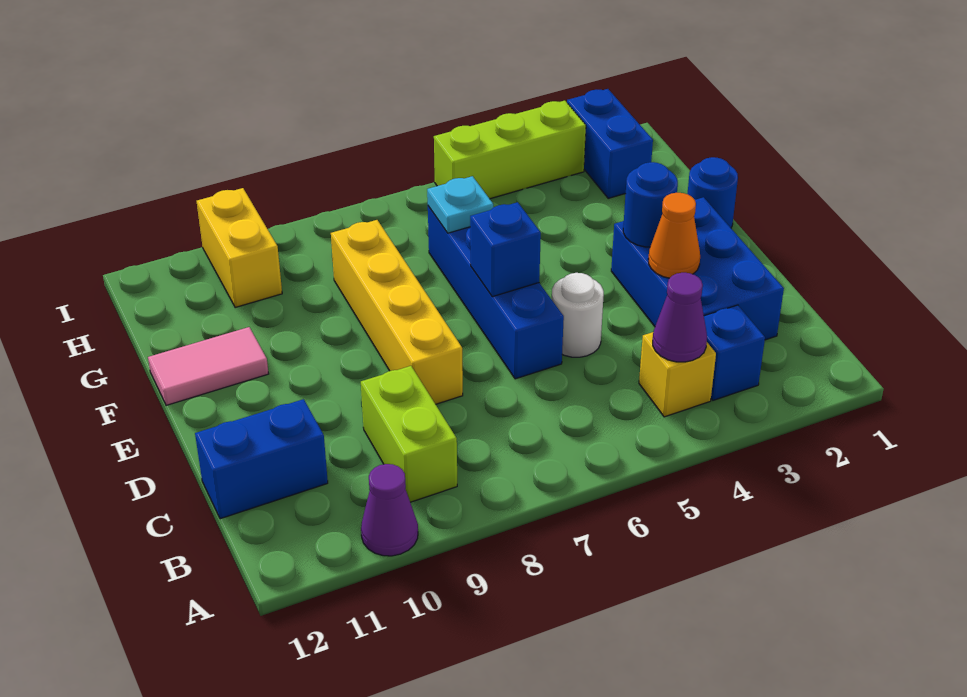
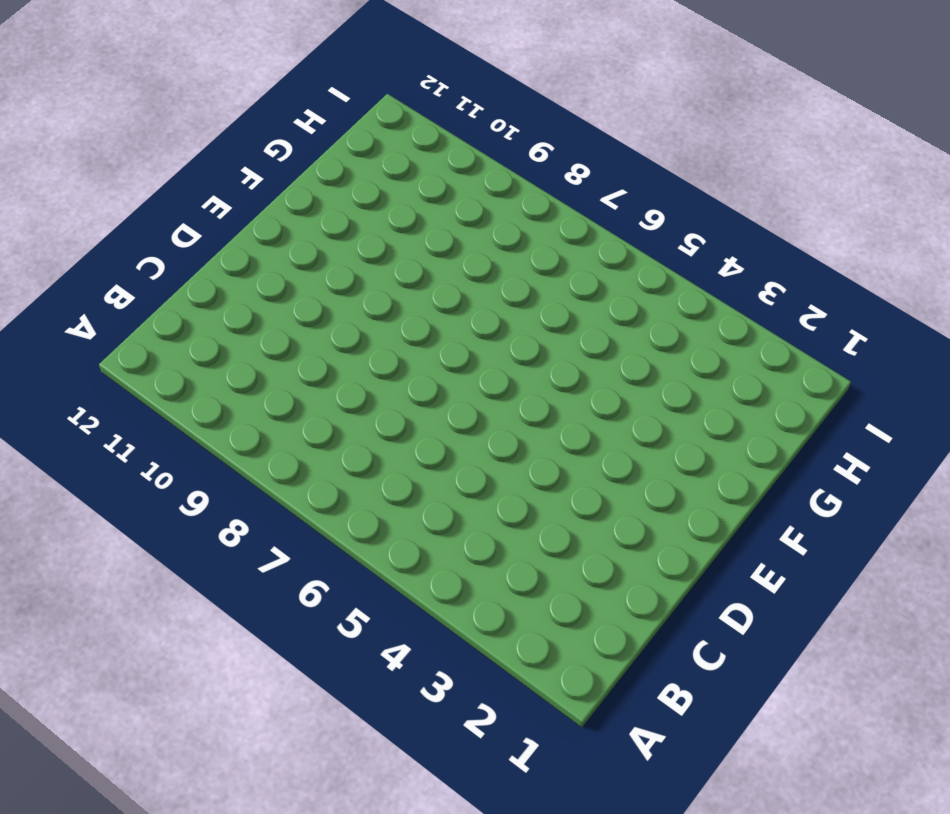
none -> purple 1x1 cone [361,464,418,556]
none -> blue 1x1 brick [704,305,765,400]
none -> yellow 1x1 brick [639,332,716,417]

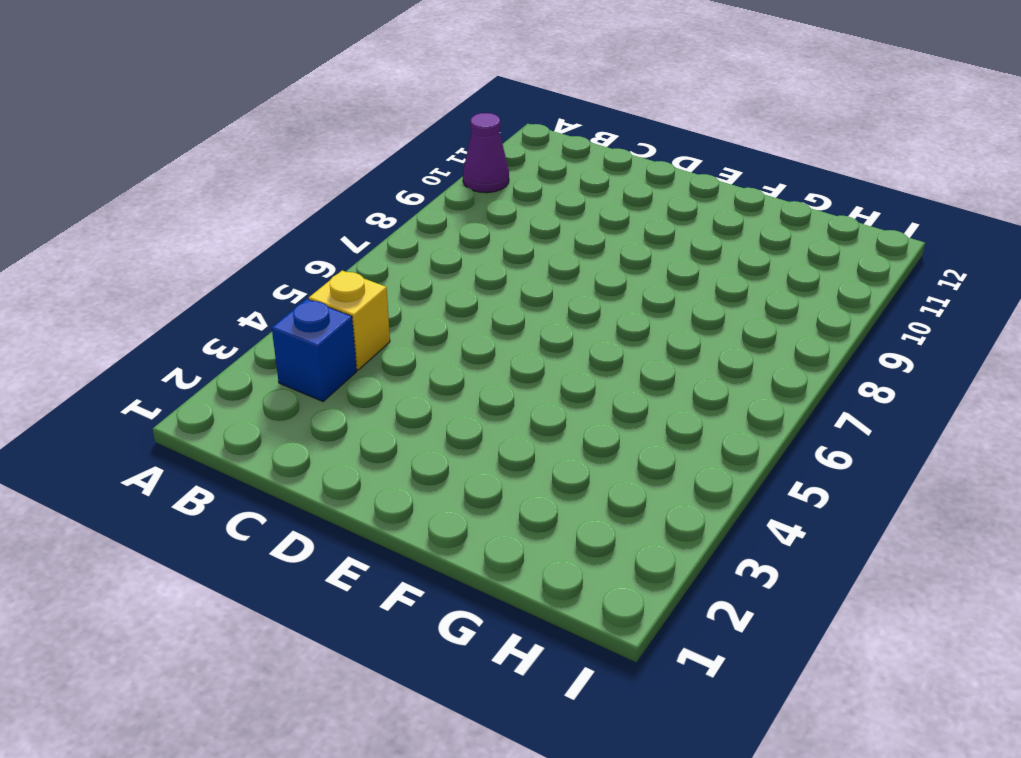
none -> lime 1x2 brick [361,366,457,502]
none -> blue 2x3 brick [611,197,784,340]
none -> blue 1x2 brick [195,399,328,519]

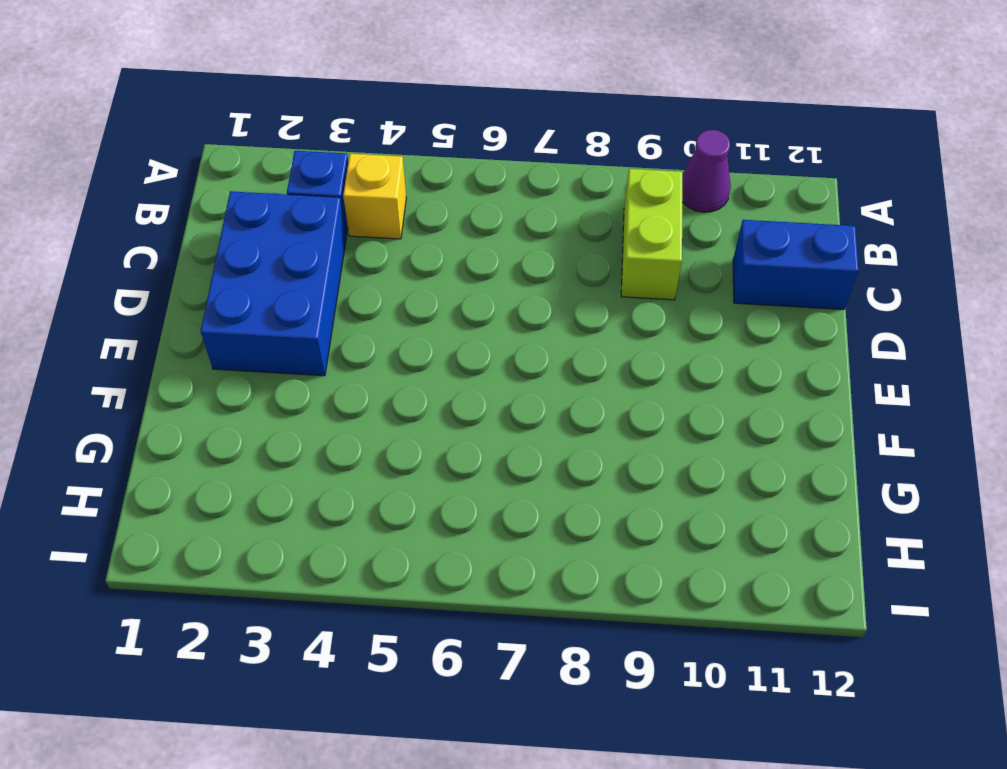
none -> white 1x1 round brick [552,273,604,357]
none -> blue 1x4 brick [428,206,564,379]
none -> yellow 1x4 brick [331,220,463,404]

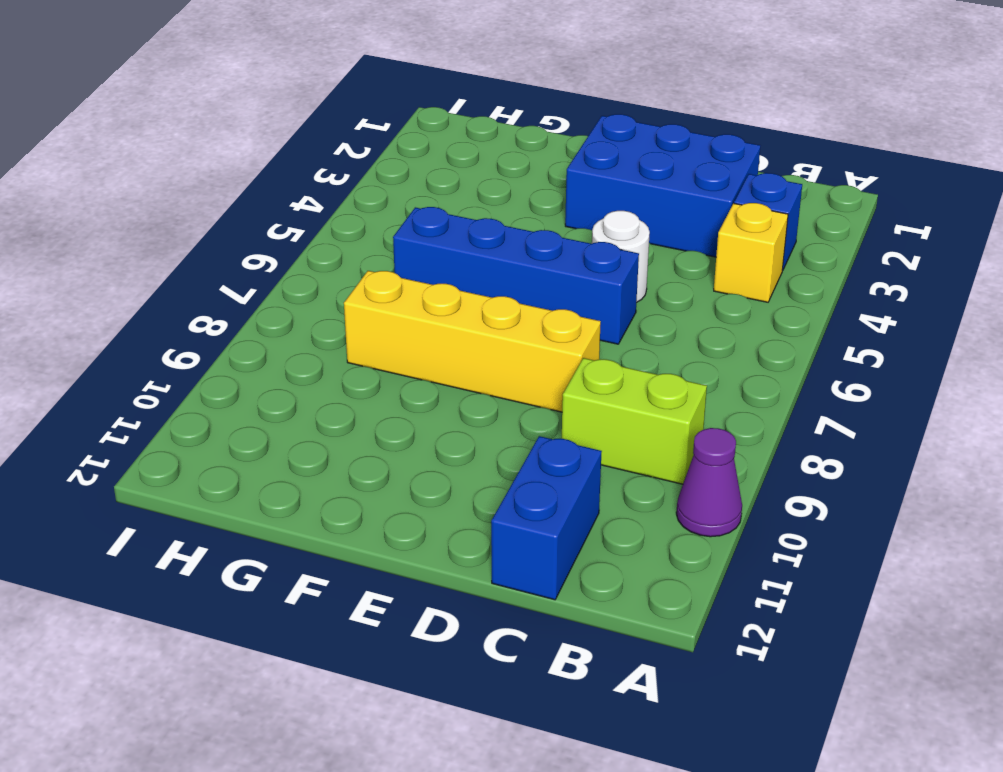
none -> blue 1x1 round brick [688,157,738,228]
none -> pink 1x2 tile [148,327,269,405]
none -> blue 1x2 brick [567,89,653,198]

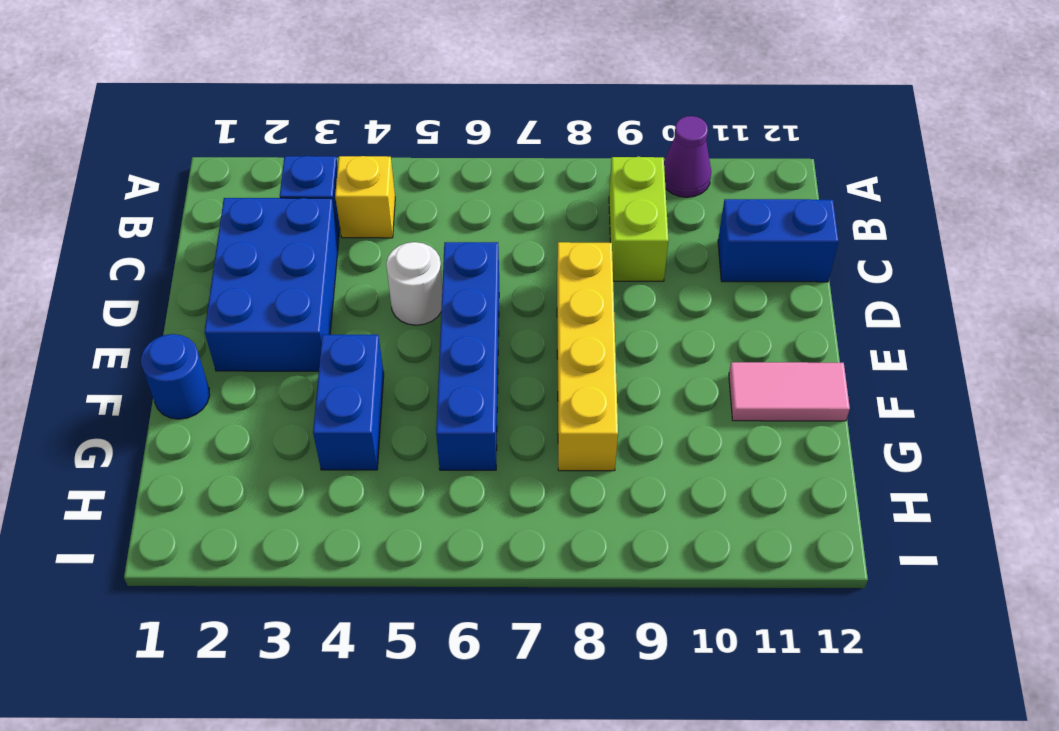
blue 1x2 brick [313,335,384,470] -> blue 1x2 brick moved to [567,89,653,198]
none -> yellow 1x2 brick [197,188,282,308]
none -> lime 1x3 brick [434,101,586,199]
none -> purple 1x1 cone [653,273,707,362]

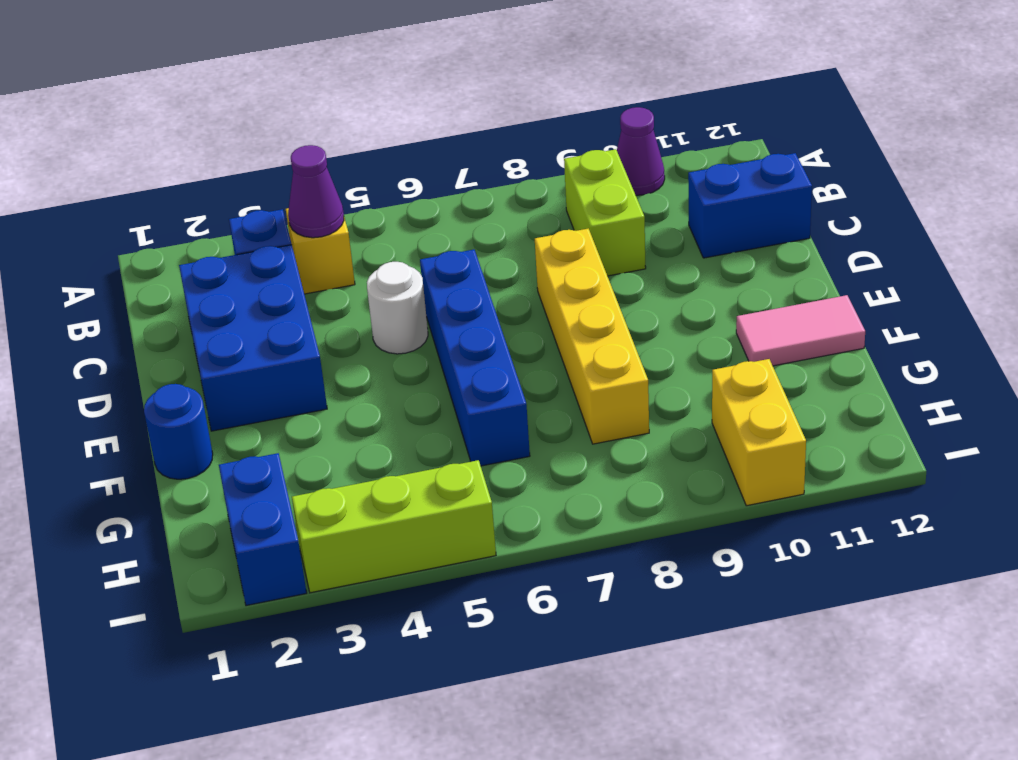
none -> orange 1x1 cone [648,193,700,278]
none -> blue 1x1 round brick [623,162,678,247]
none -> blue 1x1 brick [470,202,541,297]

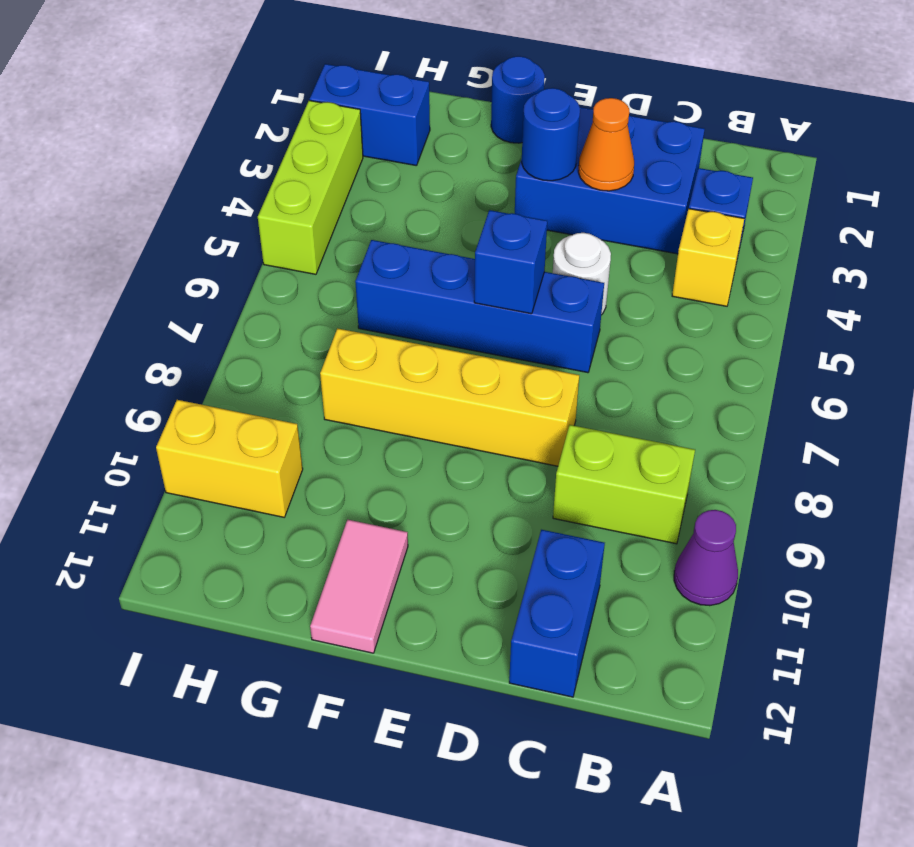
none -> purple 1x1 cone [653,273,707,362]
none -> cyan 1x1 plate [427,176,493,233]

